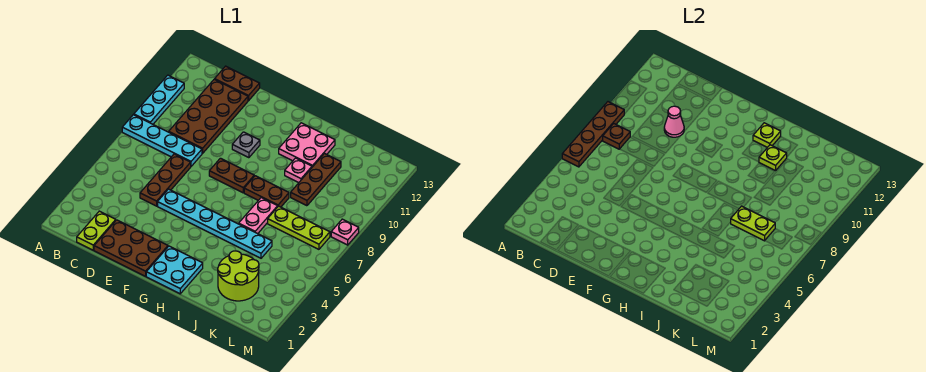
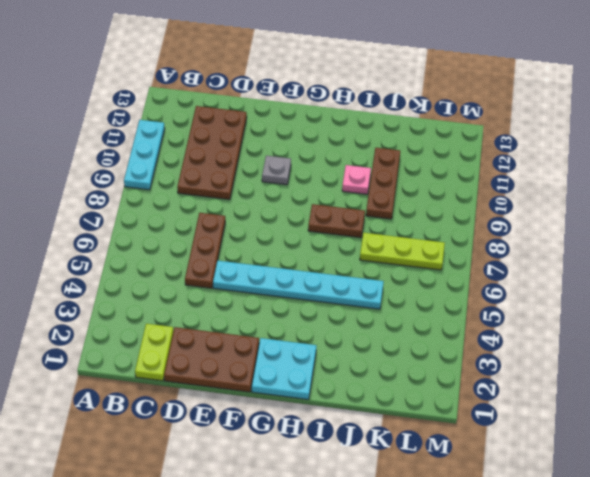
none -> cyan 1x4 plate [122,115,202,166]
none -> brown 1x2 plate [215,66,260,101]
none -> brown 1x2 plate [209,158,254,193]

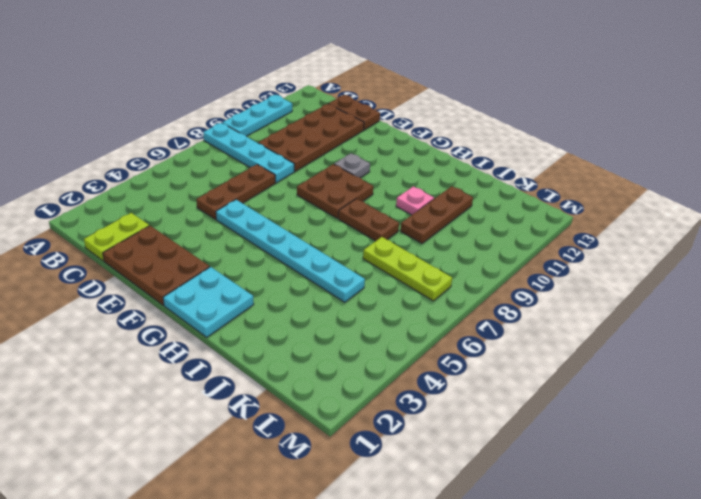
brown 2x2 plate [297,164,373,218] -> brown 1x2 plate [209,158,254,193]
none -> pink 2x2 plate [279,123,335,167]
none -> pink 1x2 plate [239,198,278,234]
none -> lime 2x2 round brick [218,251,259,301]

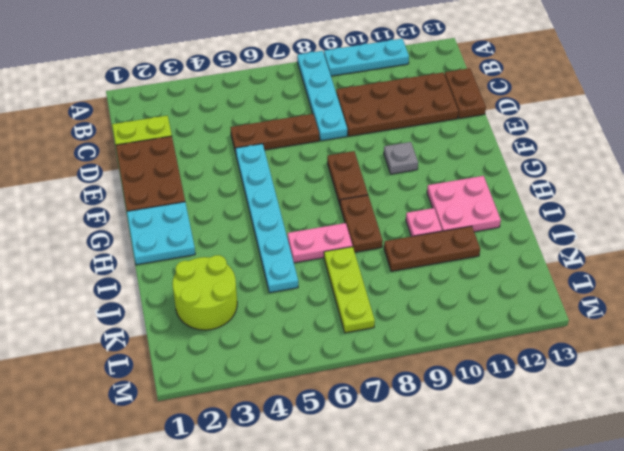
none -> pink 1x1 plate [331,219,359,245]
none -> brown 1x4 plate [562,102,624,167]
none -> brown 1x1 plate [602,124,630,149]

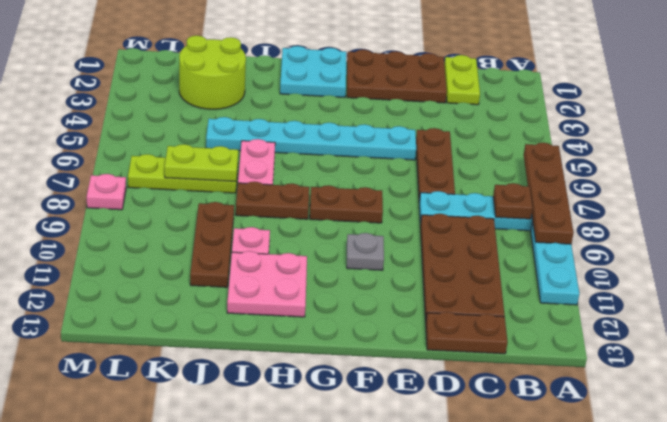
none -> pink 1x1 cone [664,106,684,137]
none -> lime 1x1 plate [753,123,781,147]
none -> lime 1x1 plate [759,145,787,171]

